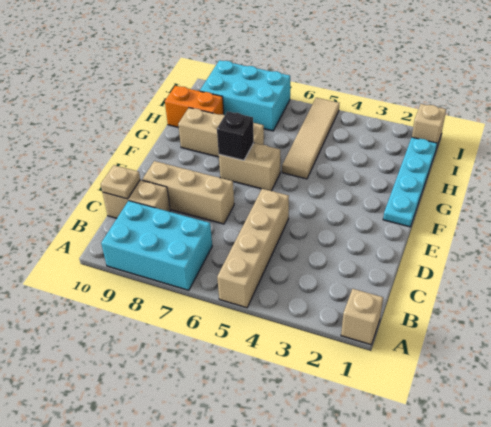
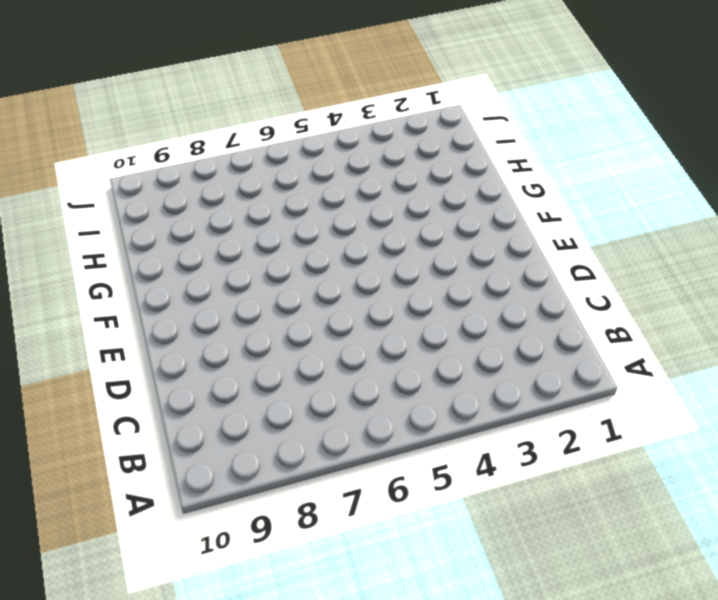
none -> tan 1x1 brick [341,289,383,345]
none -> tan 1x4 brick [217,189,289,308]
none -> cyan 2x3 brick [101,201,212,290]

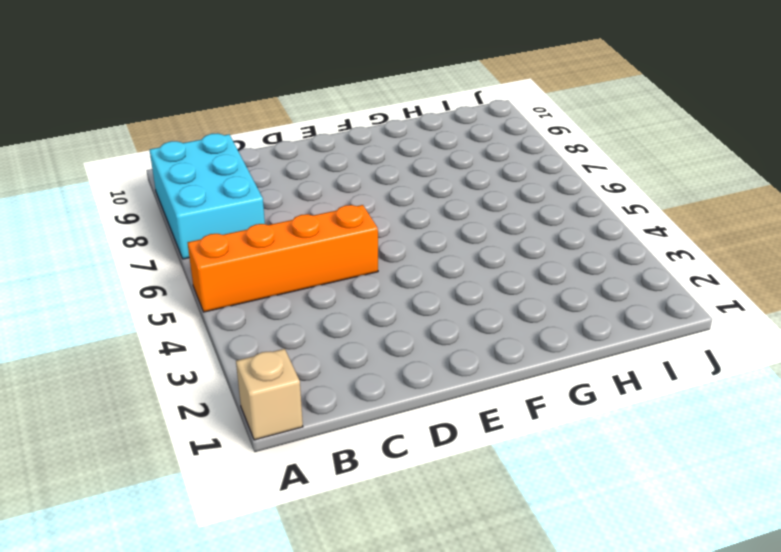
orange 1x4 brick [188,205,378,312] -> tan 1x4 brick [217,189,289,308]
none -> tan 1x2 brick [103,180,170,218]
none -> tan 1x3 brick [142,161,234,224]
none -> cyan 1x4 plate [383,137,437,227]

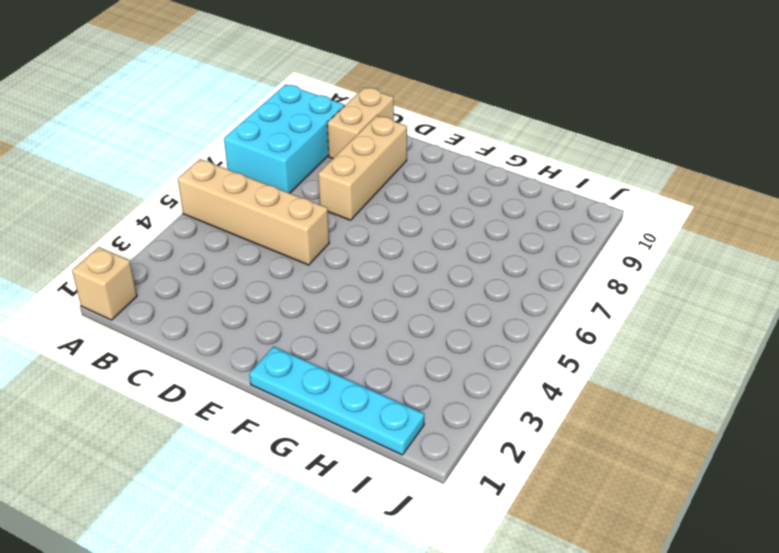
none -> tan 1x2 brick [219,143,280,191]
none -> tan 1x4 tile [282,98,339,179]
none -> tan 1x3 brick [178,108,264,157]

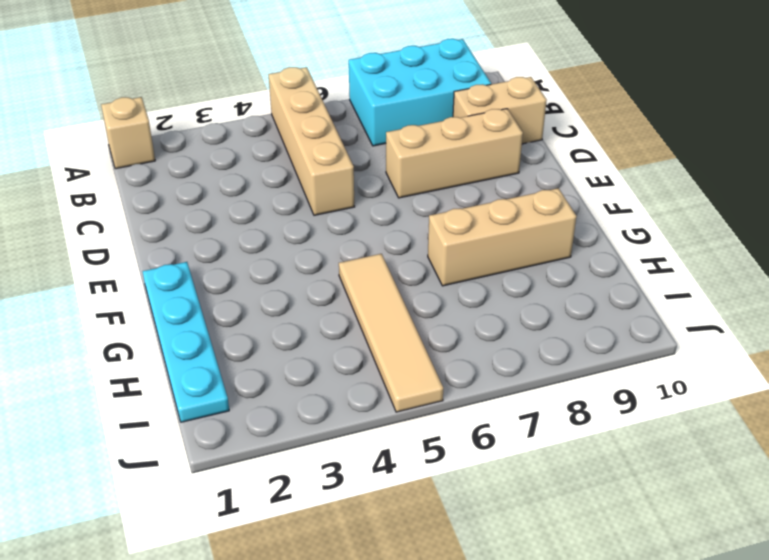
none -> tan 1x2 brick [219,143,280,191]
none -> orange 1x2 brick [165,86,224,127]
none -> cyan 2x3 brick [200,60,290,131]

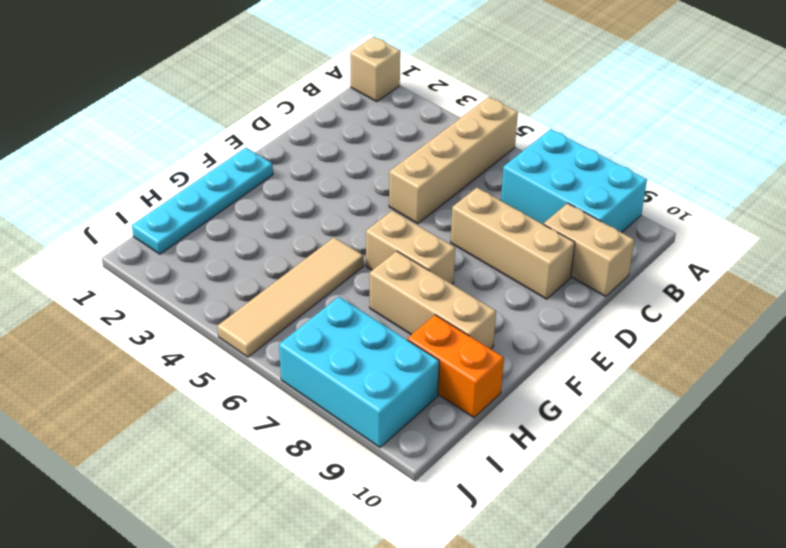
none -> tan 1x1 brick [412,104,446,146]
none -> tan 1x1 plate [101,165,140,199]
none -> black 1x1 brick [217,111,254,160]

